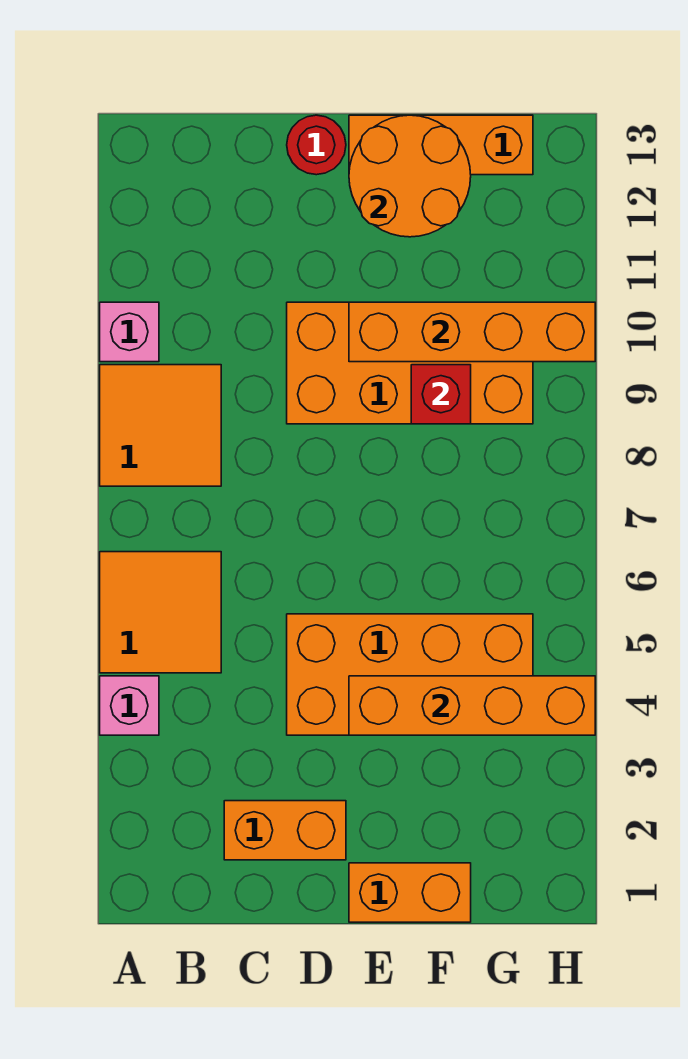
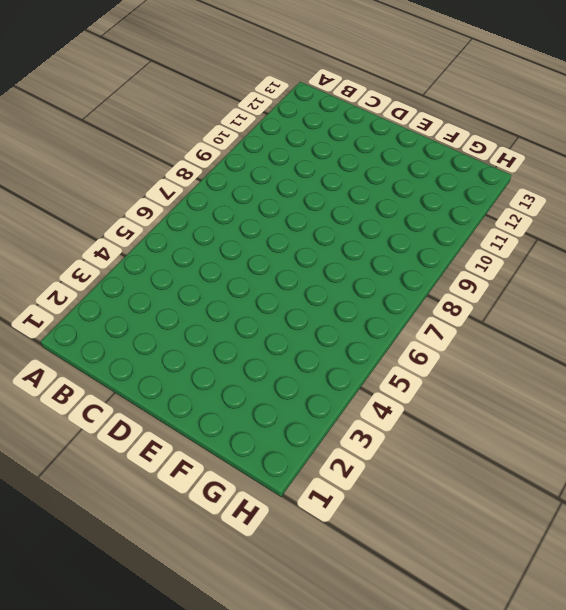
none -> pink 1x1 brick [100,676,159,735]
none -> orange 2x2 tile [100,552,221,673]
none -> orange 2x2 tile [100,365,221,486]

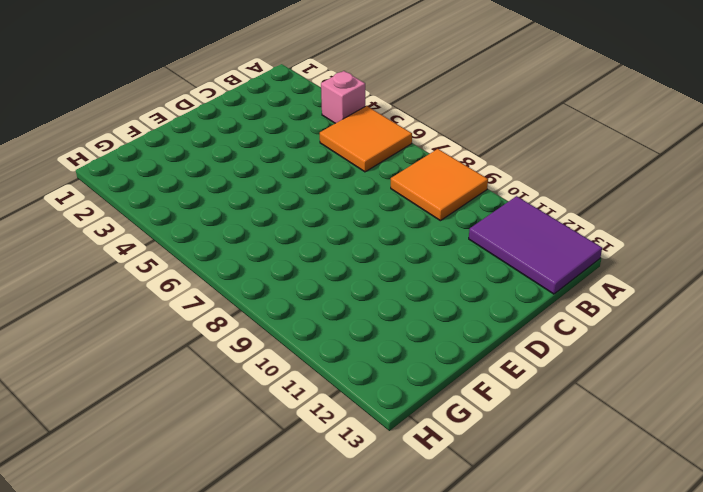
purple 2x3 tile [469,196,602,294] -> none
none -> pink 1x1 brick [100,302,159,362]
none -> orange 1x2 brick [224,801,346,860]
none -> orange 2x4 brick [287,614,533,735]

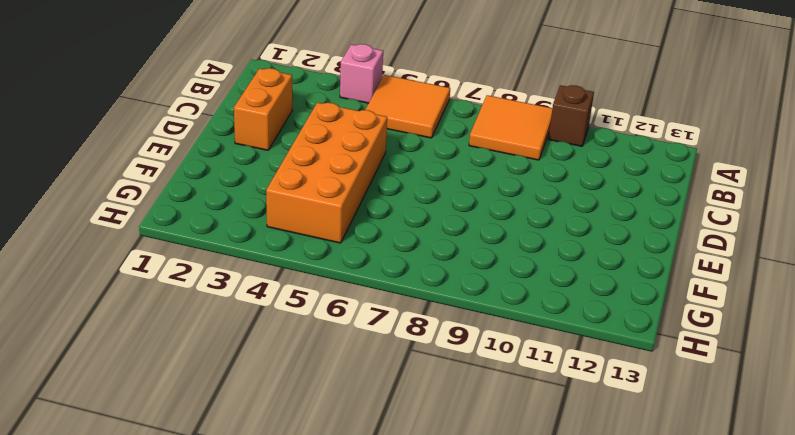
brown 1x1 brick [548,85,594,146] -> pink 1x1 brick [100,302,159,362]
none -> orange 2x4 brick [287,302,533,424]
none -> red 1x1 round brick [287,115,346,175]
none -> orange 1x2 brick [349,863,471,922]

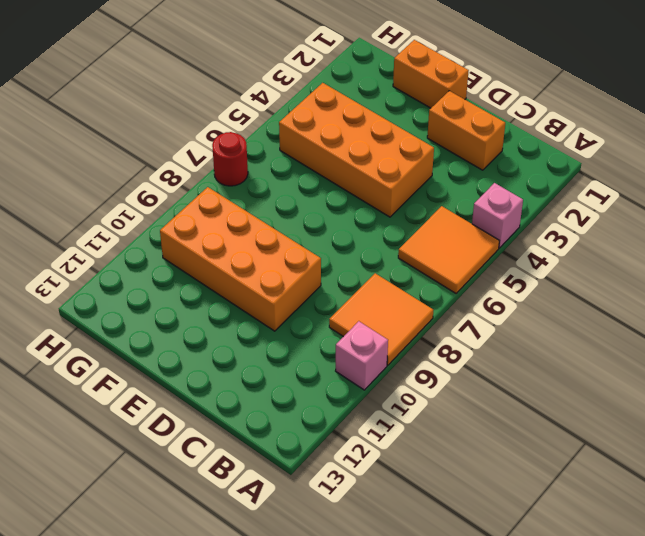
red 1x1 round brick [212,132,248,186] -> red 1x1 round brick moved to [287,115,346,175]
none -> orange 1x3 brick [349,115,533,175]
none -> orange 1x4 brick [349,676,595,735]
none -> orange 1x4 brick [349,302,595,362]

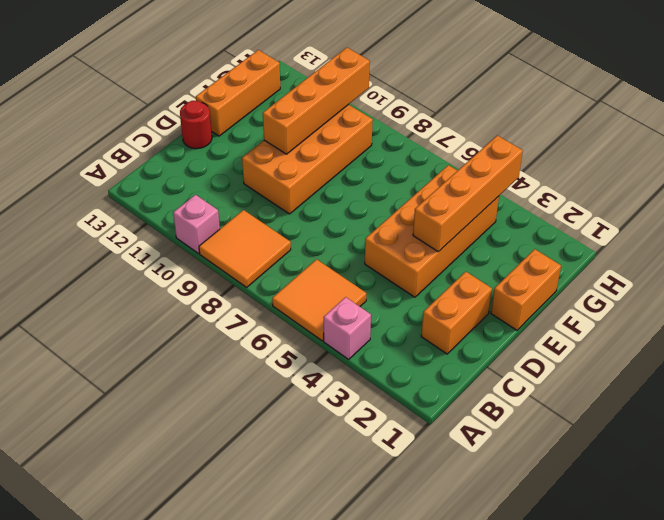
none -> orange 2x2 round brick [349,115,471,237]
none -> red 1x1 brick [411,365,471,424]

